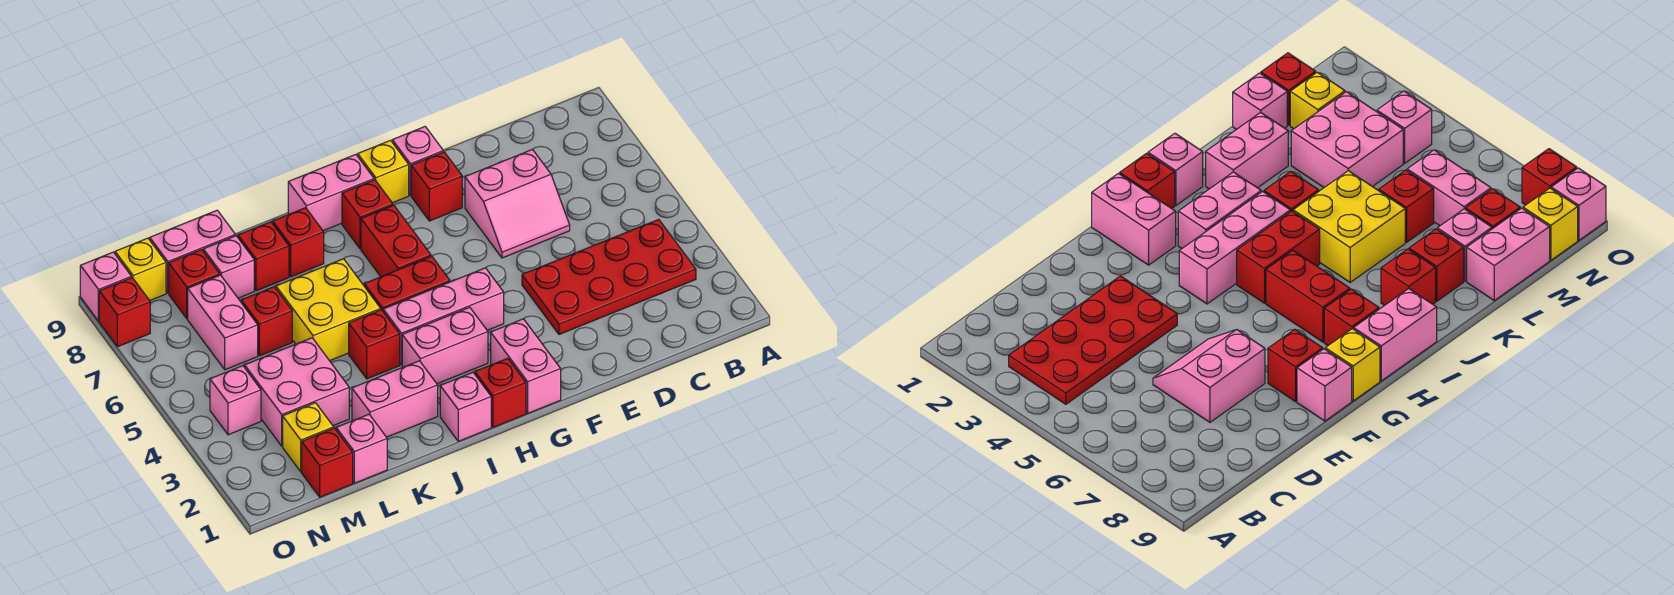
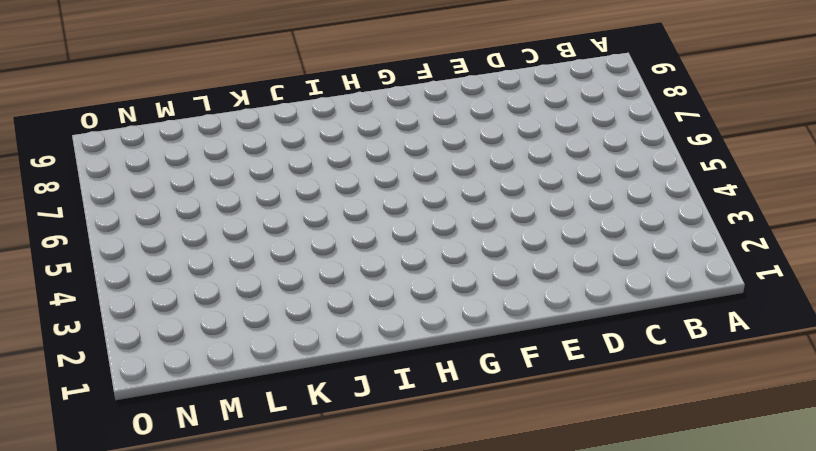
none -> red 2x4 plate [522,219,696,334]
none -> pink 2x2 slope [465,149,570,258]
none -> red 1x1 brick [411,152,462,221]
none -> pink 1x1 brick [392,127,443,195]

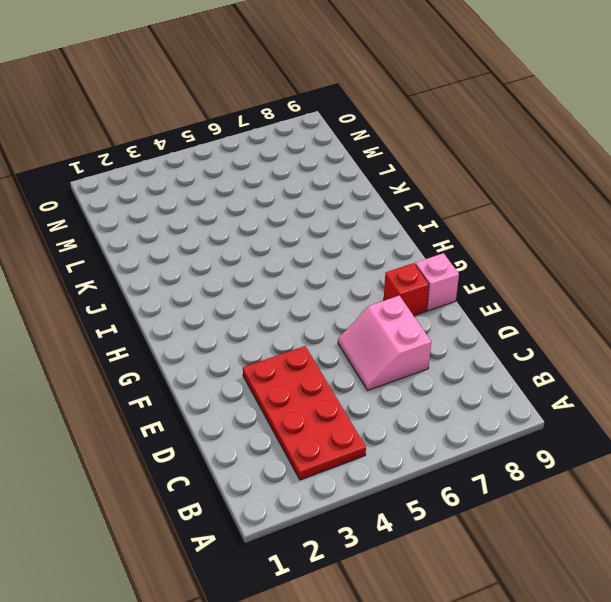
none -> pink 1x2 brick [491,319,561,413]
none -> pink 1x3 brick [383,268,504,365]
none -> yellow 1x1 brick [358,140,409,203]
none -> red 1x1 brick [475,358,526,427]

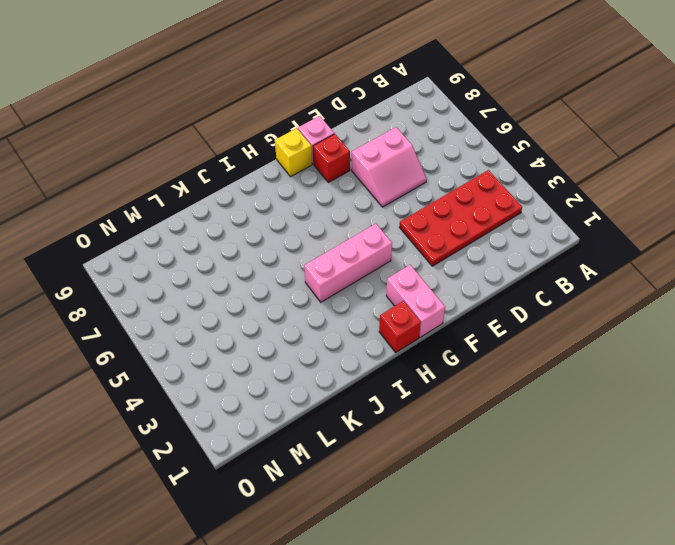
none -> pink 1x2 brick [402,307,488,384]
none -> red 1x2 brick [364,256,450,311]
none -> red 1x2 brick [361,205,431,277]
none -> red 1x1 brick [342,180,393,249]

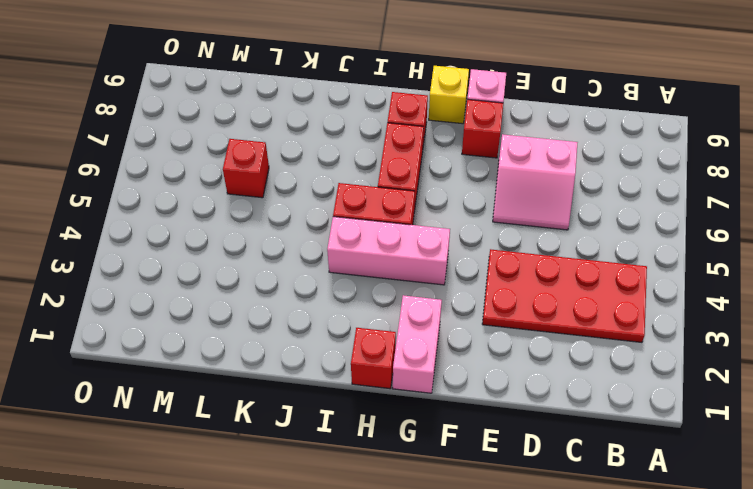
none -> pink 1x2 brick [402,307,488,384]
none -> pink 1x2 brick [288,154,374,231]
none -> pink 1x1 brick [440,373,491,441]
none -> pink 1x2 brick [352,361,438,437]

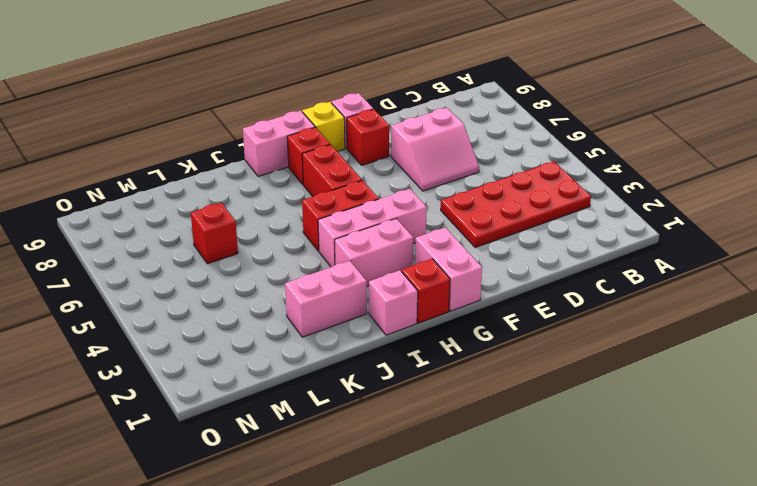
none -> red 1x1 brick [349,310,400,379]
none -> yellow 2x2 brick [276,259,381,361]
none -> red 1x1 brick [273,208,324,277]
none -> red 1x1 brick [238,222,289,291]

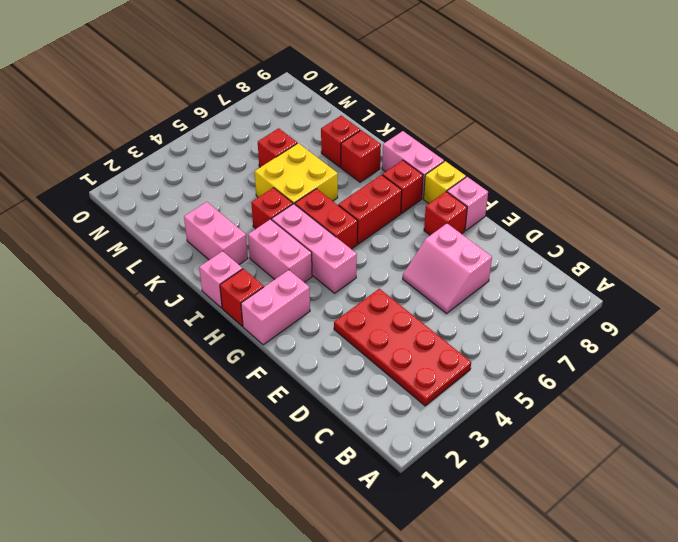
none -> pink 1x1 brick [336,414,387,483]
none -> pink 2x2 brick [245,338,349,446]
none -> pink 1x1 brick [203,236,254,298]
none -> pink 1x2 brick [150,210,235,293]

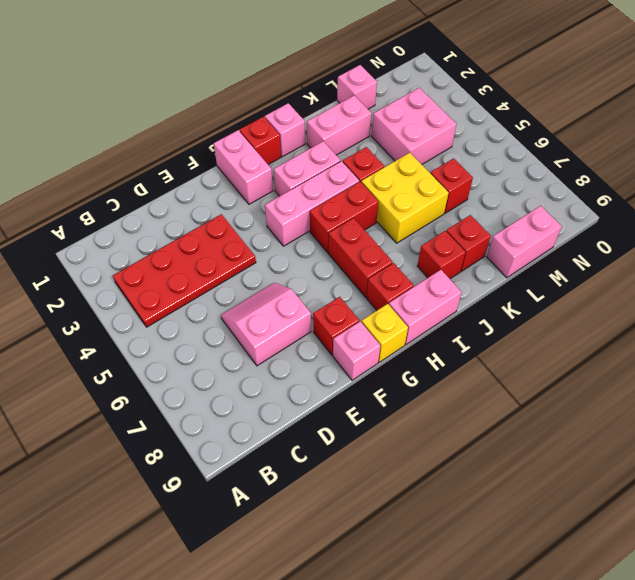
none -> pink 1x1 brick [203,236,254,298]
none -> red 1x1 brick [302,428,353,497]
none -> yellow 1x1 brick [283,403,334,472]
none -> pink 1x2 brick [188,275,258,370]

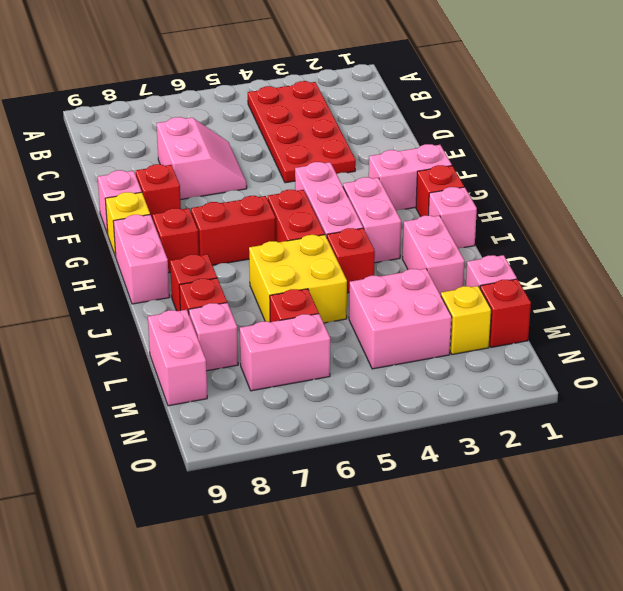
none -> red 1x1 brick [169,250,220,319]
none -> pink 1x1 brick [210,366,261,435]
none -> yellow 1x1 brick [115,238,166,300]
none -> red 1x1 brick [99,278,150,347]

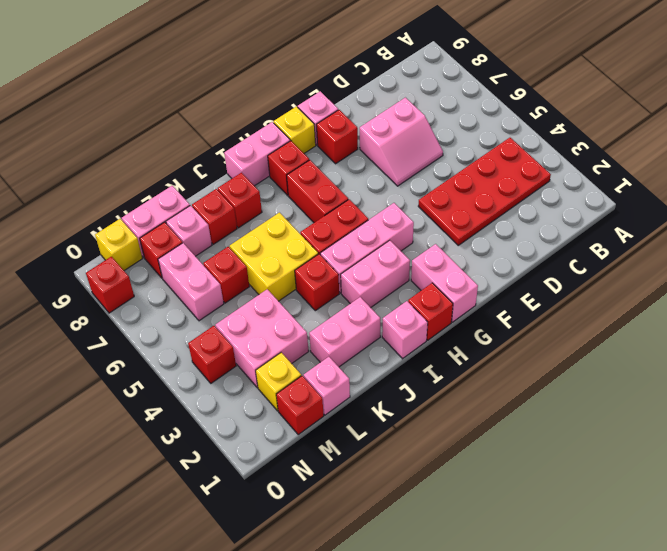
red 1x1 brick [188,326,236,383] -> pink 1x1 brick [210,366,261,435]
none -> pink 1x1 brick [80,252,131,321]

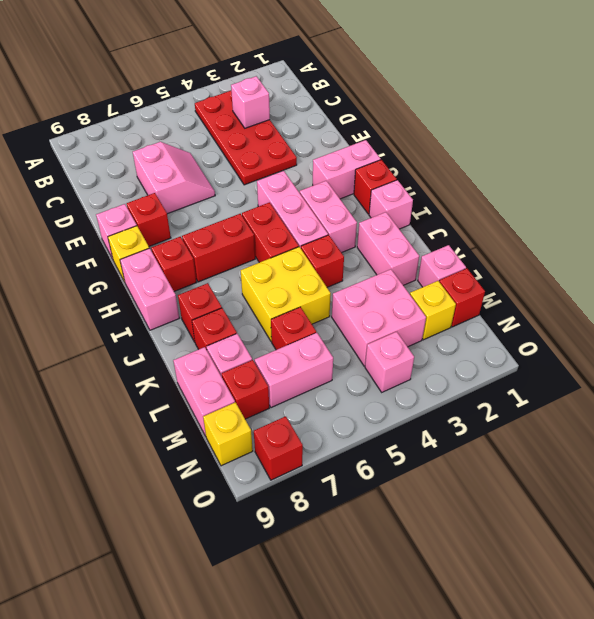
pink 1x1 brick [231,76,270,128] -> pink 1x1 brick moved to [80,252,131,321]

